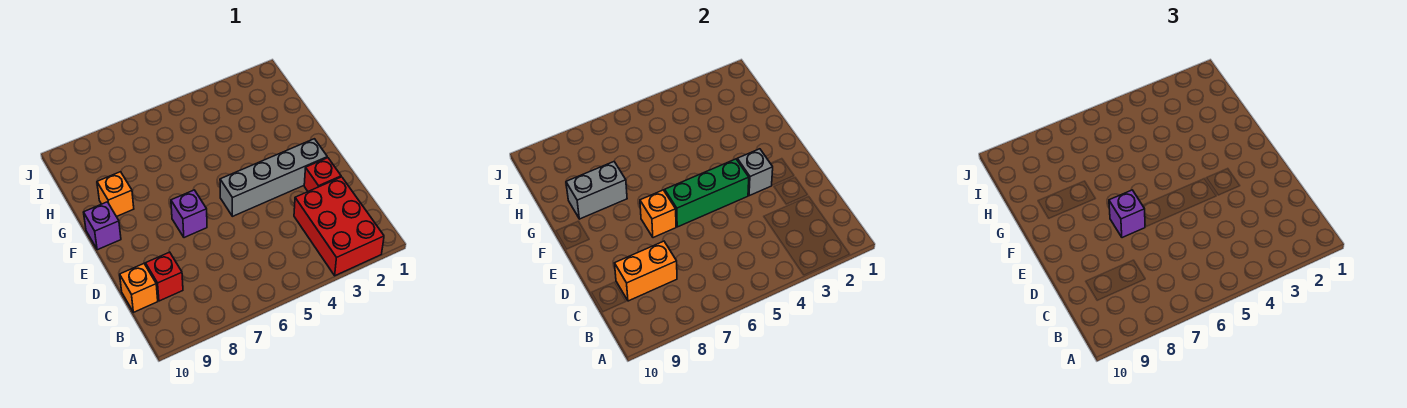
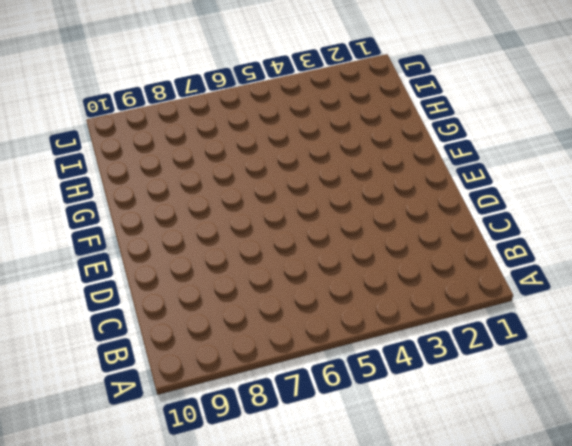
none -> red 2x3 brick [294,177,384,276]
none -> red 1x1 brick [146,252,183,301]
none -> orange 1x1 brick [120,264,158,312]

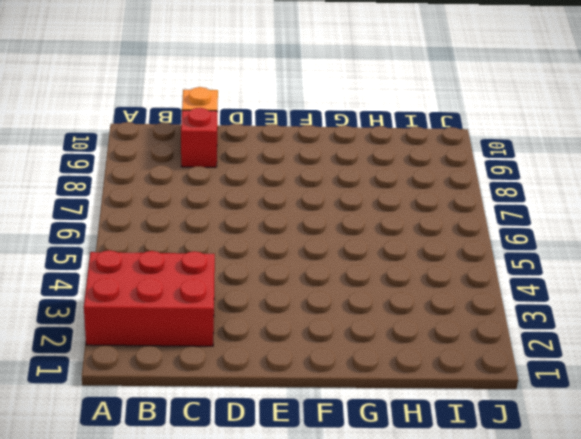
none -> red 1x1 brick [304,158,341,191]
none -> grey 1x4 brick [220,139,327,216]
none -> purple 1x1 brick [171,190,207,238]

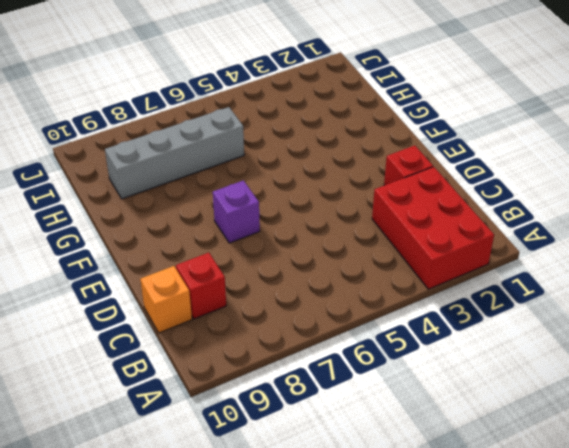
grey 1x4 brick [105,107,244,199] -> grey 1x4 brick moved to [220,139,327,216]
none -> purple 1x1 brick [84,202,121,250]
none -> orange 1x1 brick [97,172,134,217]
none -> orange 1x2 brick [615,241,677,301]

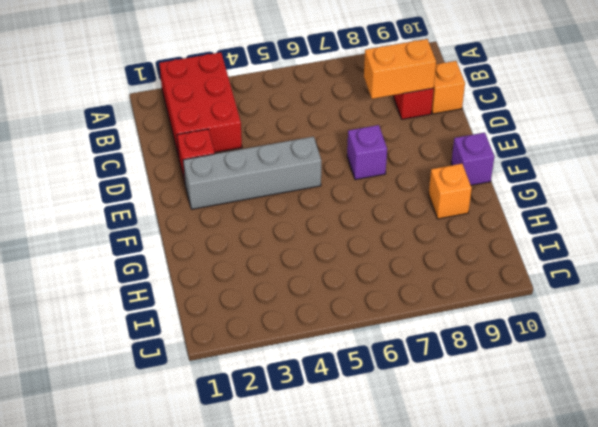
none -> grey 1x1 brick [737,149,773,196]
none -> green 1x3 brick [665,159,749,227]
none -> orange 1x1 brick [640,190,676,238]

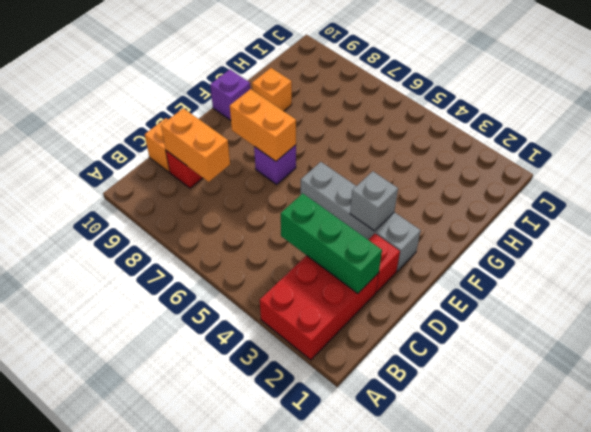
green 1x3 brick [281,193,382,293] -> green 1x3 brick moved to [665,159,749,227]
orange 1x2 brick [230,89,296,161] -> orange 1x1 brick [640,190,676,238]
none -> grey 1x2 brick [566,162,627,219]
none -> purple 1x1 brick [1109,190,1145,238]

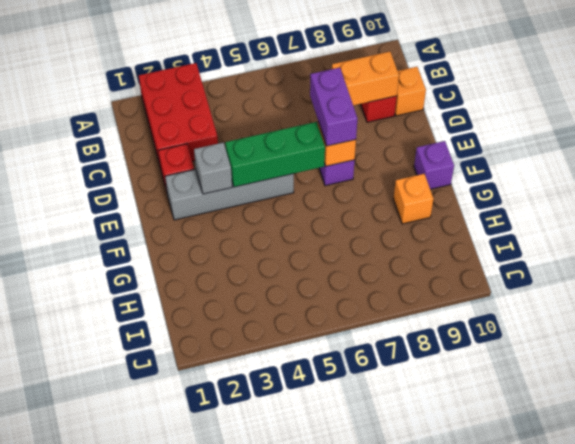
purple 1x2 brick [310,68,358,146] -> purple 1x1 brick [1109,190,1145,238]
none -> grey 1x2 brick [566,162,627,219]

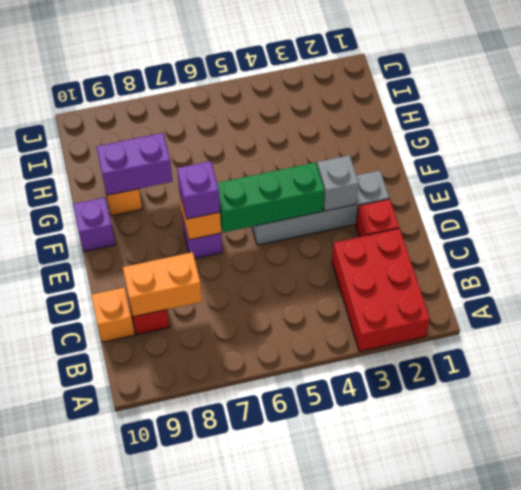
purple 1x2 brick [96,133,172,195] -> grey 1x2 brick [566,162,627,219]

